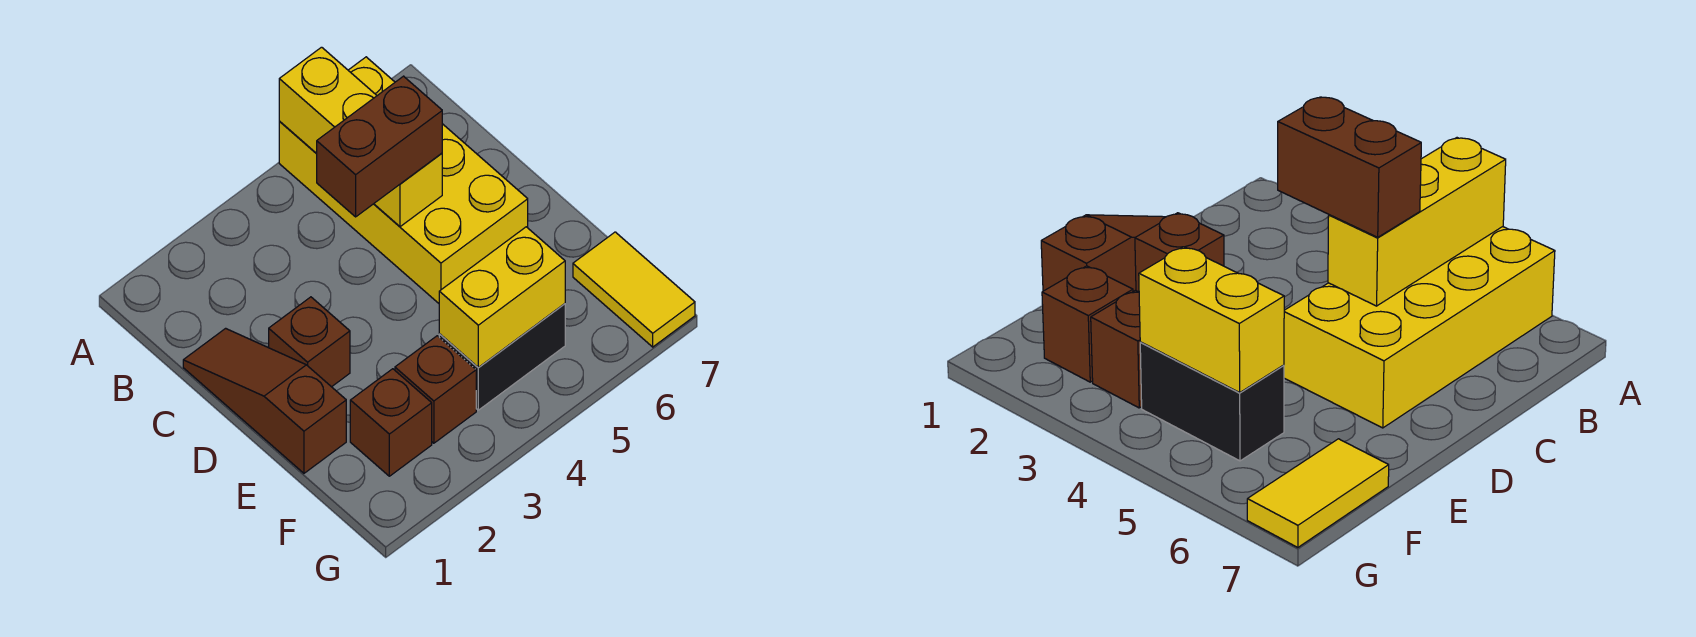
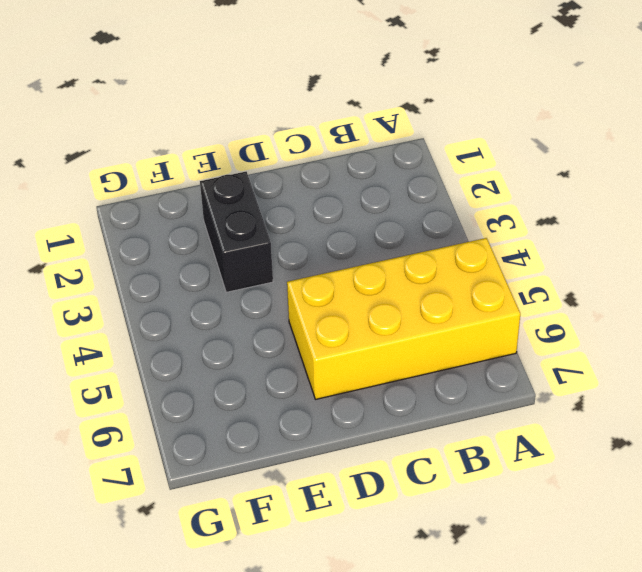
black 1x2 brick [200,172,273,292] -> black 1x2 brick moved to [439,304,565,410]
none -> brown 1x3 slope [183,328,346,473]
none -> brown 1x1 brick [269,297,350,387]

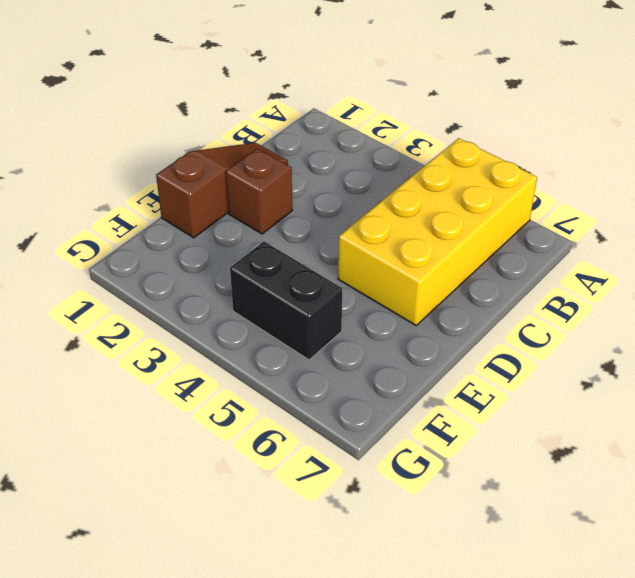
none -> brown 1x1 brick [350,369,432,476]
none -> brown 1x1 brick [395,336,476,443]

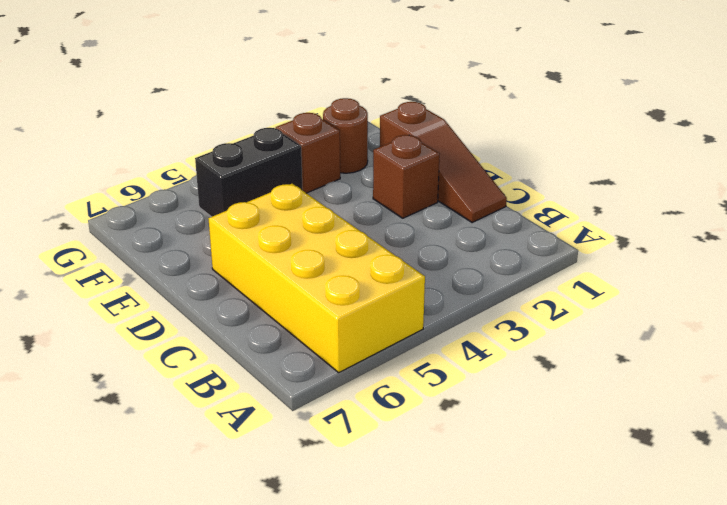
brown 1x1 round brick [323,98,368,173] -> brown 1x1 brick [350,369,432,476]
none -> yellow 1x2 tile [573,232,695,347]
none -> yellow 1x3 brick [279,47,442,227]

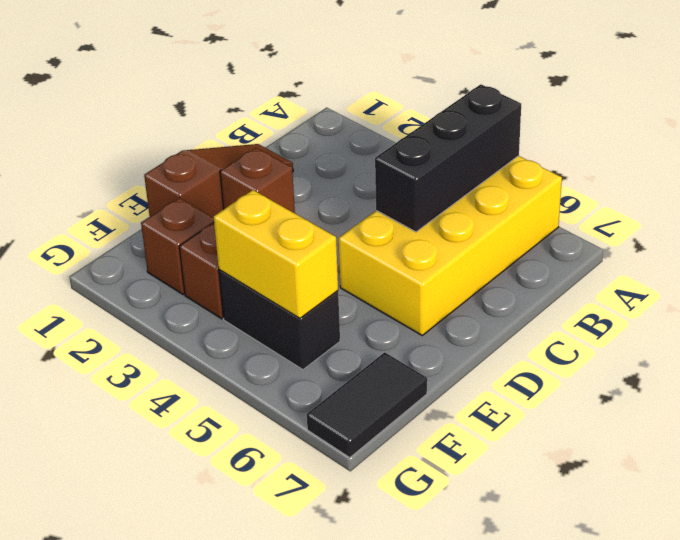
black 1x3 brick [375,84,521,232] -> yellow 1x3 brick [279,47,442,227]
black 1x2 tile [307,352,427,458] -> yellow 1x2 tile [573,232,695,347]
none -> brown 1x2 brick [317,76,442,217]

